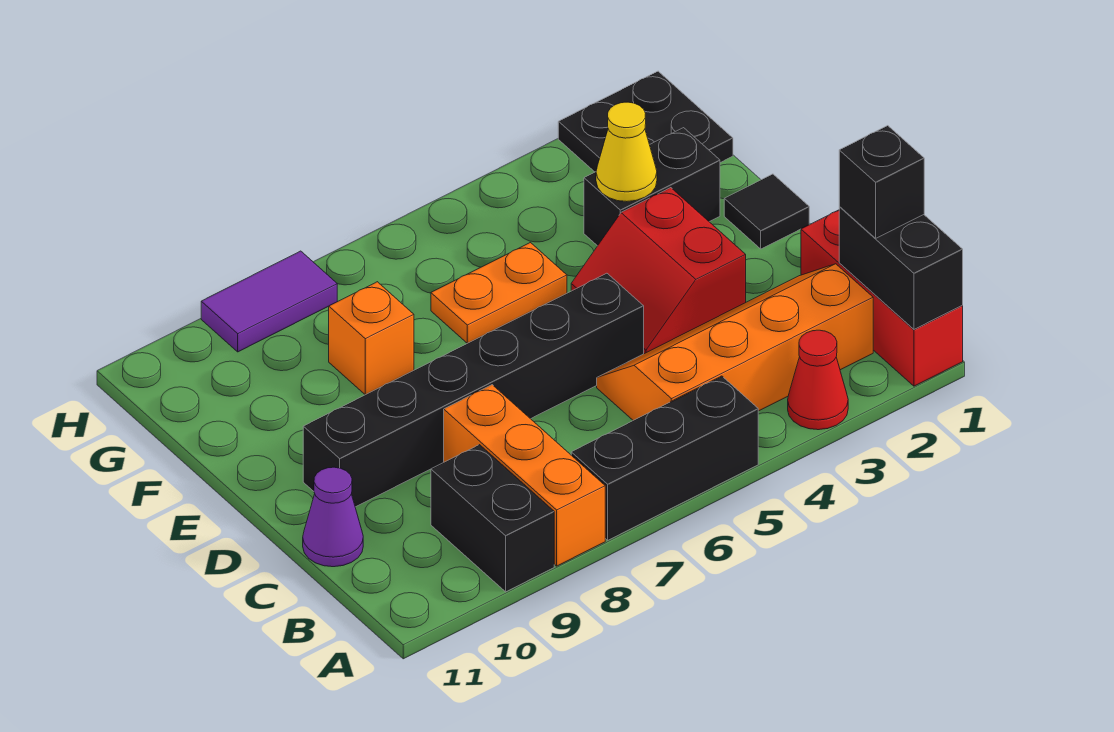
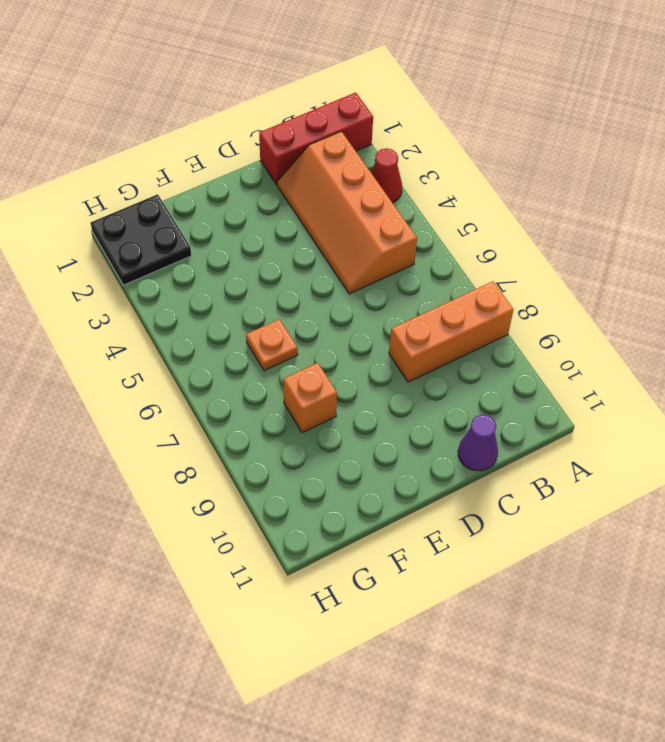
orange 1x1 plate [246,319,298,371] -> orange 1x2 plate [431,243,567,343]
none -> black 1x3 brick [571,376,758,540]
none -> black 1x2 brick [431,445,554,592]
none -> red 2x2 slope [571,188,746,354]

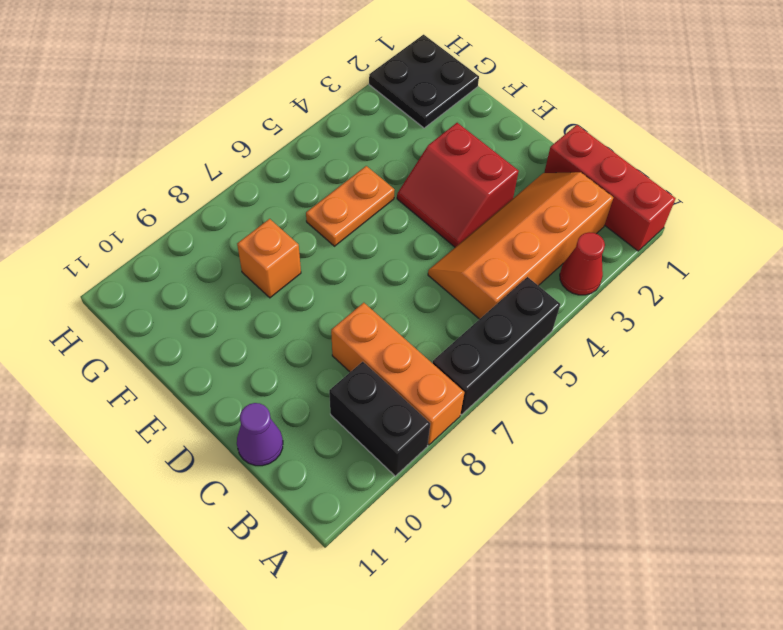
none -> black 1x6 brick [303,273,644,507]
none -> black 1x1 tile [724,174,809,249]
none -> black 1x2 brick [584,128,720,246]

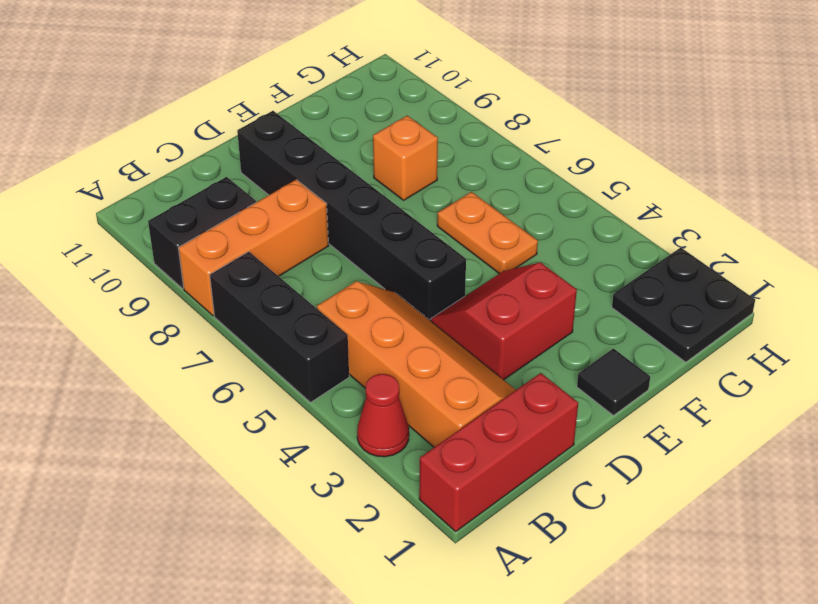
none -> purple 1x1 cone [303,467,363,567]
none -> black 1x2 brick [584,128,720,246]
none -> purple 1x2 tile [201,251,337,352]

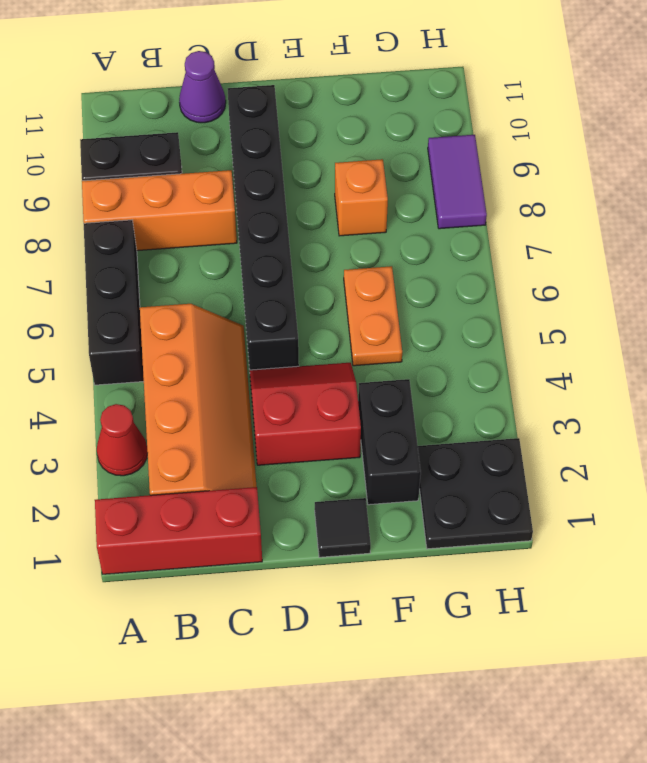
none -> black 1x2 brick [839,206,963,329]
none -> yellow 1x1 cone [596,102,657,202]
none -> black 1x1 brick [839,126,924,239]

